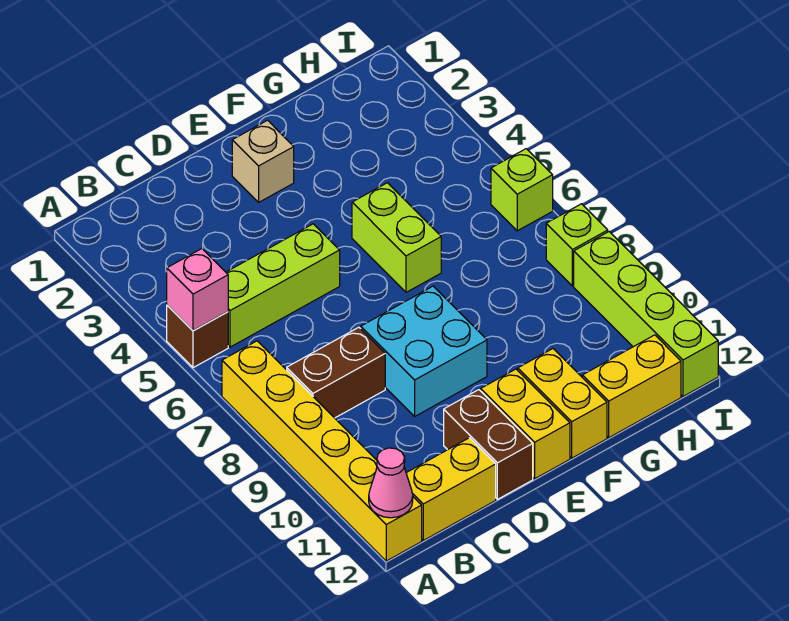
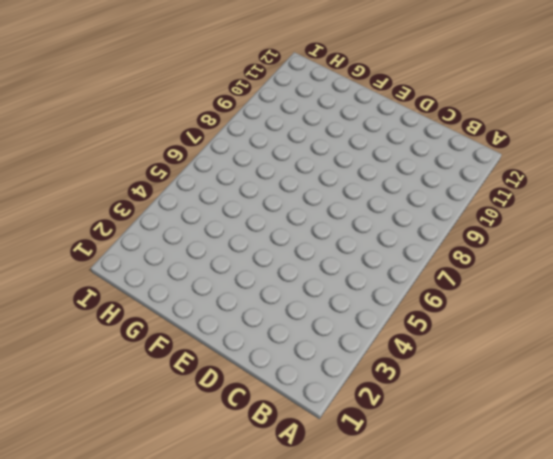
none -> brown 1x1 brick [167,305,228,368]
none -> yellow 1x6 brick [222,341,422,561]
none -> lime 1x3 brick [226,224,340,347]

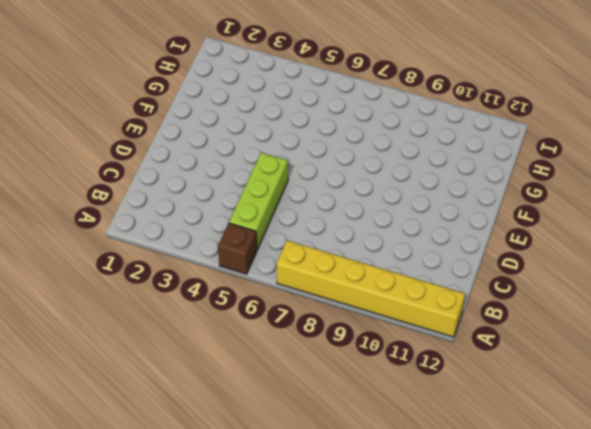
none -> brown 1x2 brick [287,327,385,418]
none -> yellow 1x2 brick [406,438,496,540]
none -> cyan 2x2 brick [361,286,487,416]

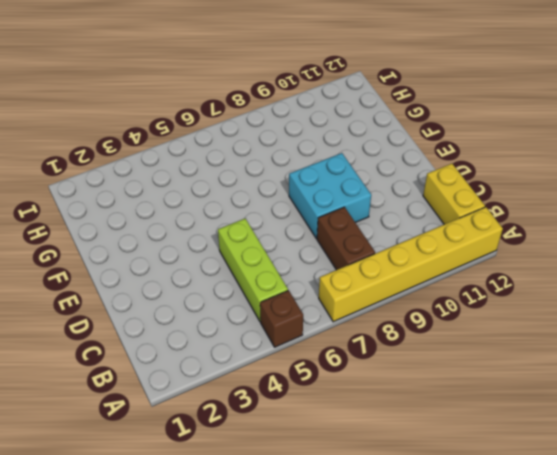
none -> brown 1x2 brick [444,390,533,499]
none -> tan 1x1 brick [232,120,294,202]
none -> yellow 1x2 brick [481,369,570,479]

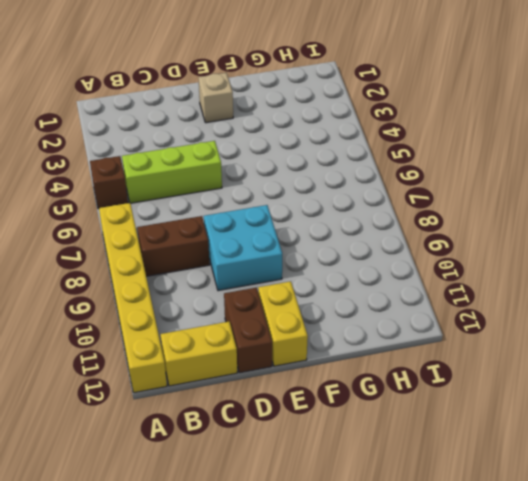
none -> lime 1x2 brick [352,183,441,292]
none -> yellow 1x2 brick [518,349,607,458]
none -> yellow 1x2 brick [582,335,681,438]

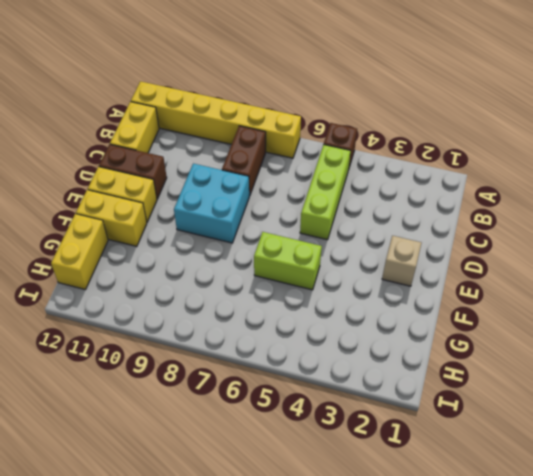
none -> lime 1x1 brick [491,149,553,231]
none -> lime 1x1 brick [546,204,608,286]
none -> lime 1x4 brick [574,232,718,396]

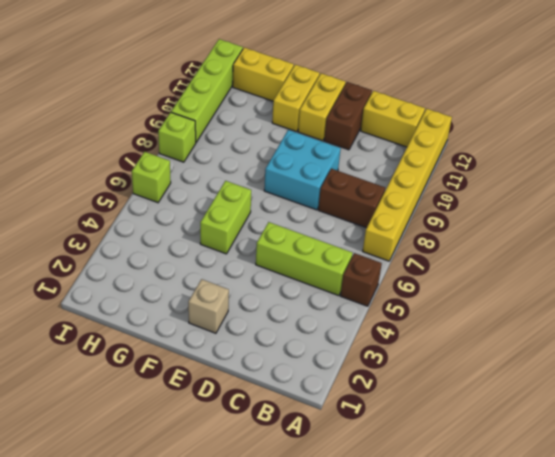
none -> pink 1x1 brick [167,249,228,331]
none -> pink 1x1 cone [369,448,413,518]

